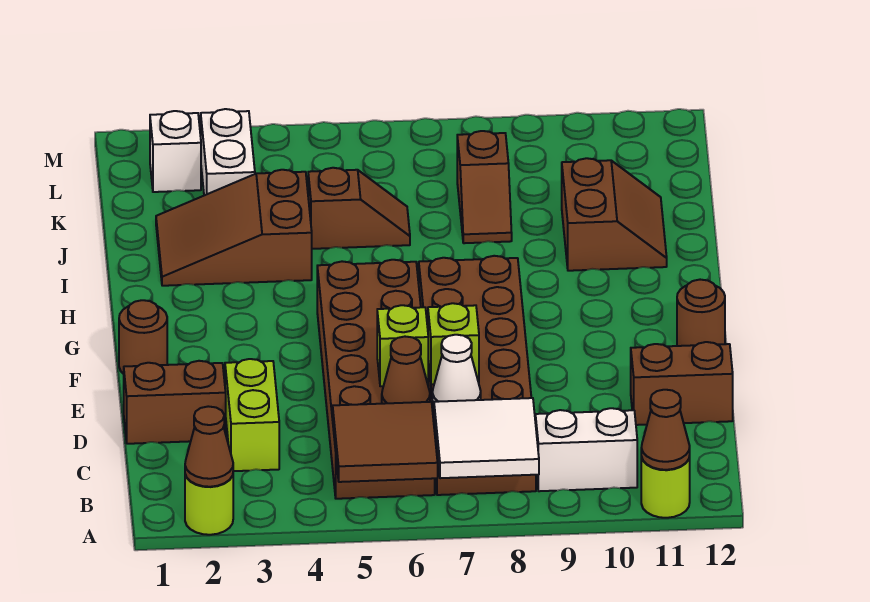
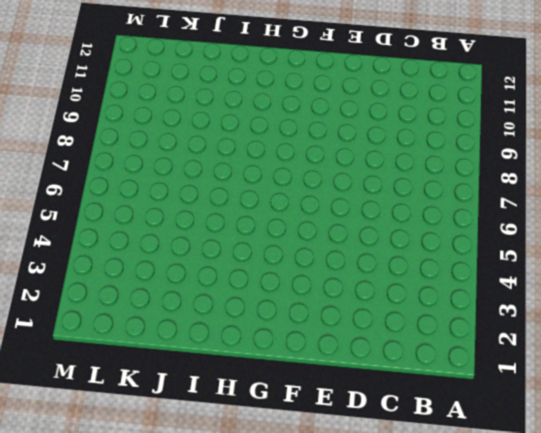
none -> lime 1x1 round brick [185,475,233,535]
none -> lime 1x1 round brick [641,456,690,518]
none -> brown 2x6 brick [317,260,435,499]

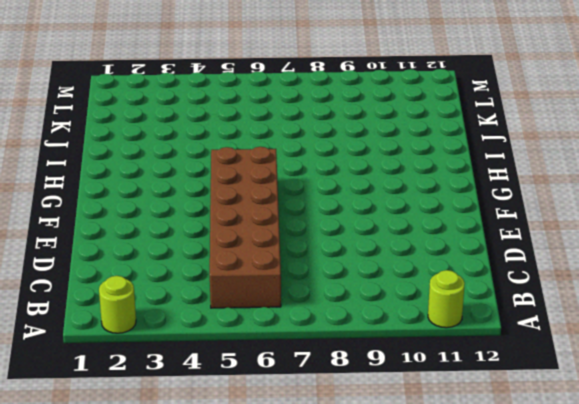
none -> brown 2x6 brick [419,256,536,495]
none -> white 1x2 brick [535,408,637,491]
none -> lime 1x2 brick [225,359,279,471]

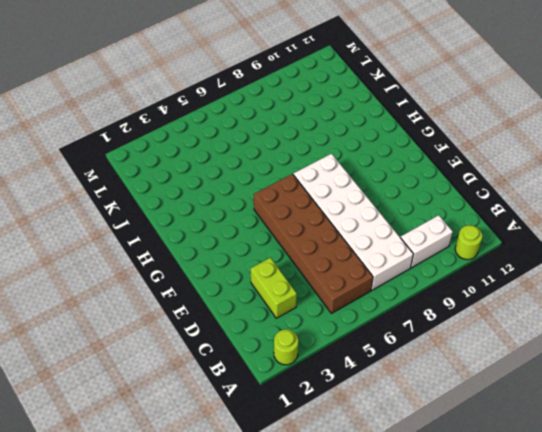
white 2x6 brick [293,154,413,290] -> brown 2x6 brick [419,256,536,495]
none -> brown 1x2 brick [124,361,226,444]
none -> brown 1x2 brick [631,342,733,425]
none -> brown 1x1 round brick [119,300,167,374]

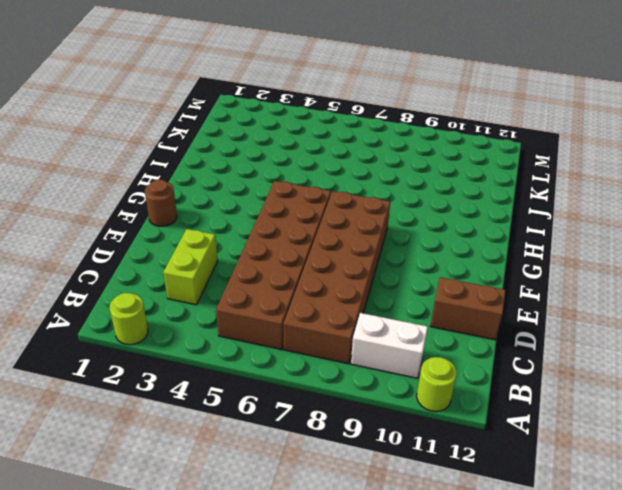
none -> brown 1x2 brick [124,361,226,444]
none -> brown 1x1 round brick [677,280,725,346]
none -> brown 2x3 slope [156,170,312,286]

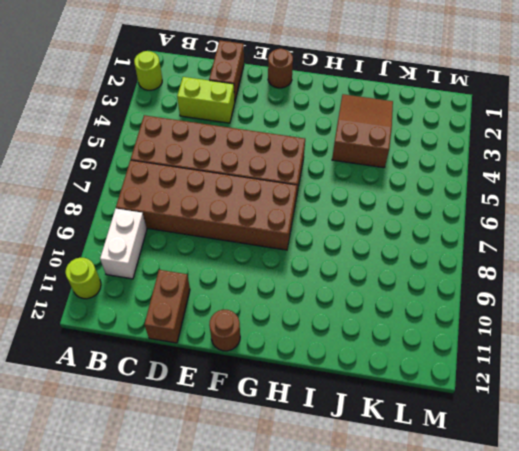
none -> brown 2x2 slope [562,158,667,271]
none -> brown 1x2 slope [308,168,410,249]
none -> brown 1x2 slope [457,131,512,243]

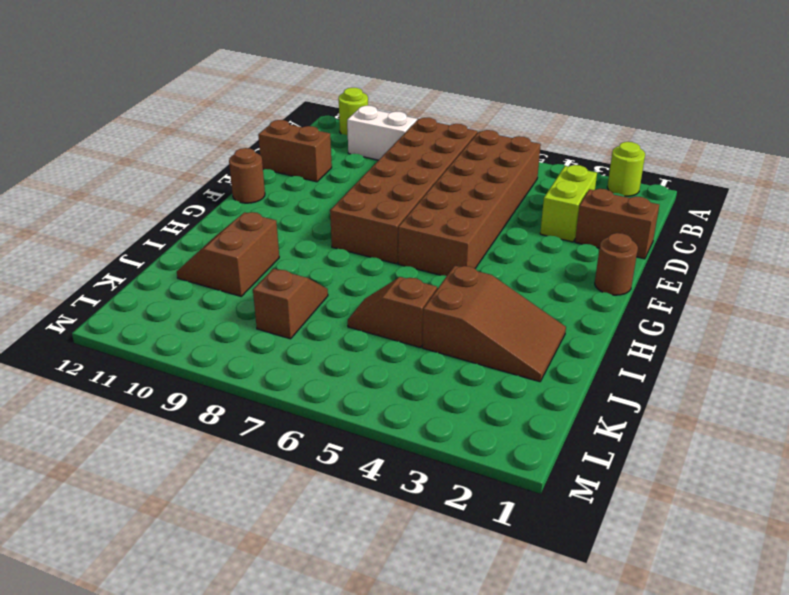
none -> white 1x2 brick [201,109,255,195]
none -> white 1x1 brick [150,111,201,192]
none -> brown 1x1 cone [185,406,233,487]

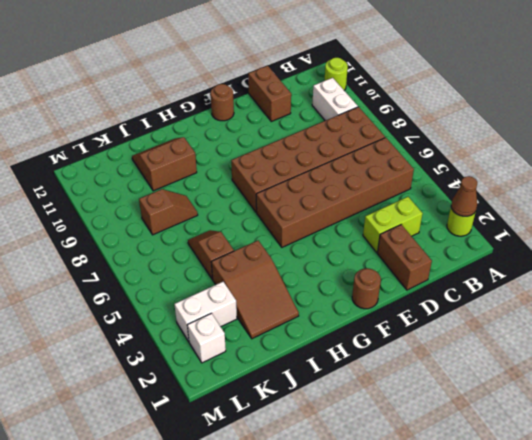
none -> brown 2x2 tile [333,402,438,482]
none -> white 2x2 tile [434,398,539,478]
none -> brown 1x1 cone [641,390,690,470]

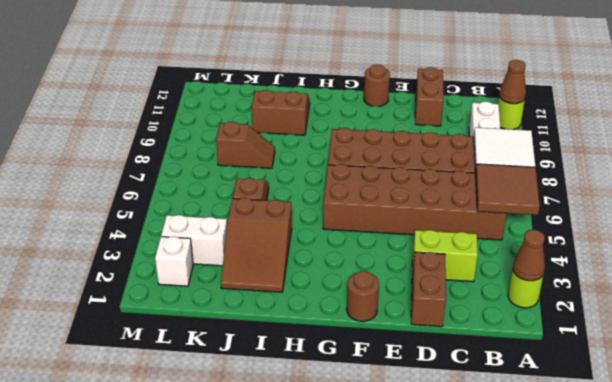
none -> brown 1x1 cone [382,337,430,404]
none -> white 1x1 cone [432,335,481,404]
none -> lime 1x1 brick [377,305,428,386]

